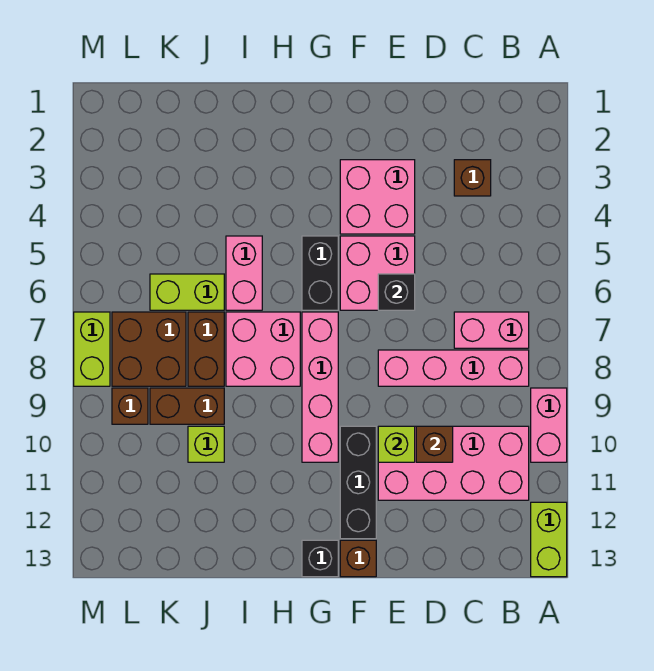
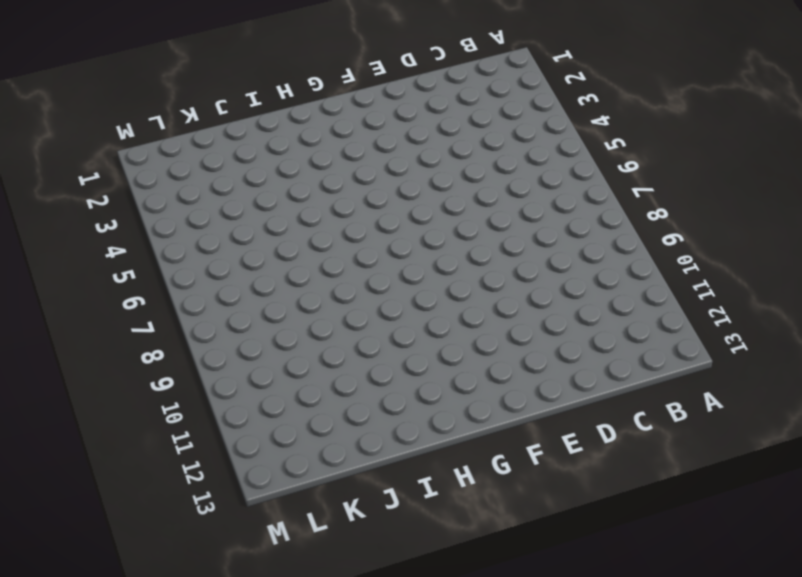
none -> pink 1x2 brick [531,388,567,462]
none -> lime 1x2 brick [531,502,567,577]
none -> pink 1x2 brick [454,312,529,348]

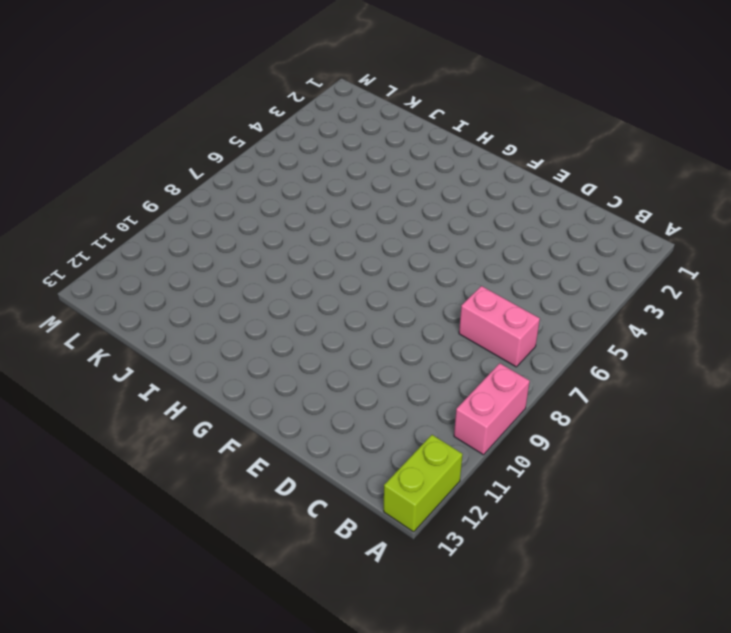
none -> pink 1x4 brick [378,350,529,386]
none -> pink 2x4 brick [378,426,529,500]
none -> brown 1x1 brick [454,160,491,196]

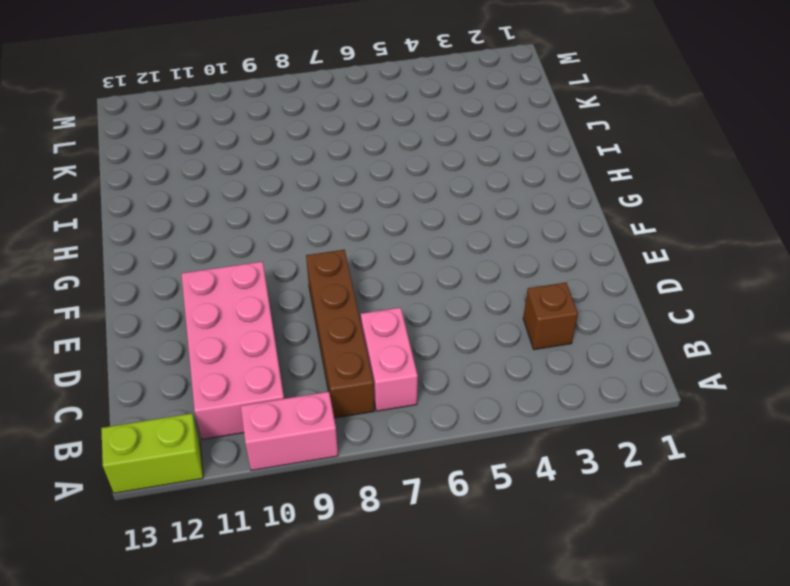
brown 1x4 brick [306,250,374,418] -> pink 1x4 brick [378,350,529,386]
none -> pink 2x2 brick [340,160,415,234]
none -> pink 2x2 brick [340,236,415,310]
none -> black 1x3 brick [340,426,376,539]

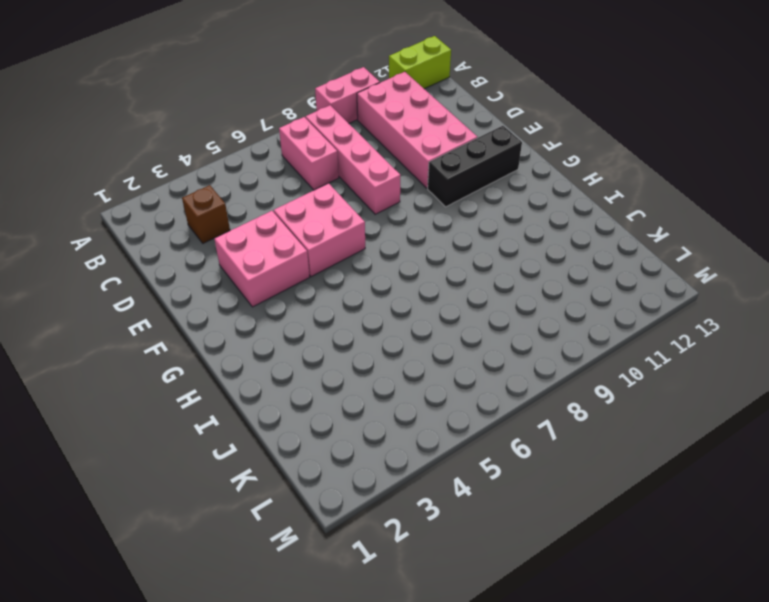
none -> brown 1x1 brick [340,540,376,577]
none -> black 1x2 brick [302,236,338,310]
none -> pink 1x4 brick [302,312,338,462]

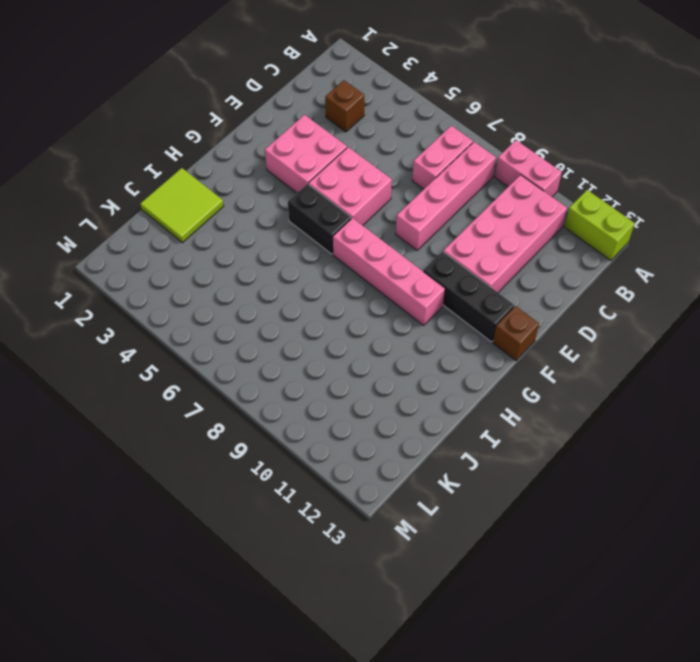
lime 2x2 tile [140,168,224,243] -> none
none -> black 1x1 brick [302,540,338,577]
none -> pink 2x2 brick [226,312,300,386]
none -> pink 1x2 brick [226,236,262,310]

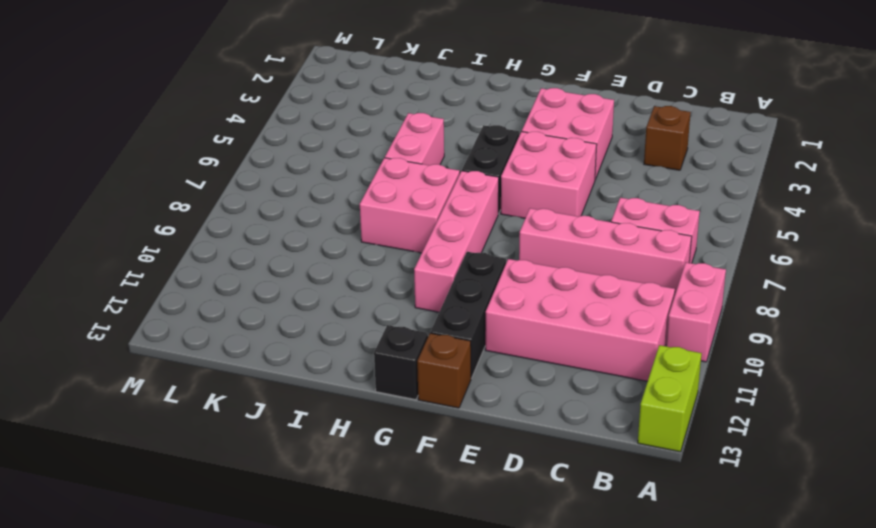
none -> lime 1x2 brick [150,274,224,310]
none -> brown 1x2 brick [188,312,224,386]
none -> brown 1x2 brick [150,388,224,424]

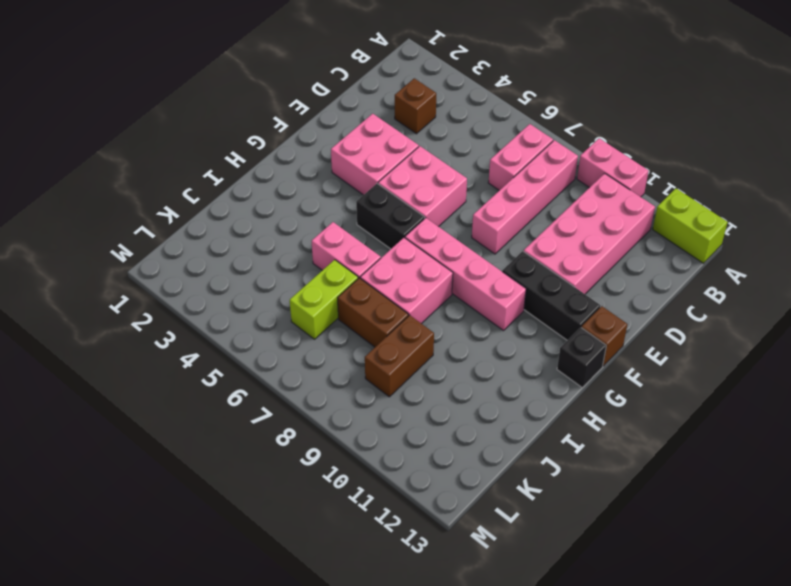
none -> lime 1x1 brick [188,426,224,462]
none -> brown 2x2 brick [112,312,186,386]
none -> brown 1x1 brick [112,388,148,424]

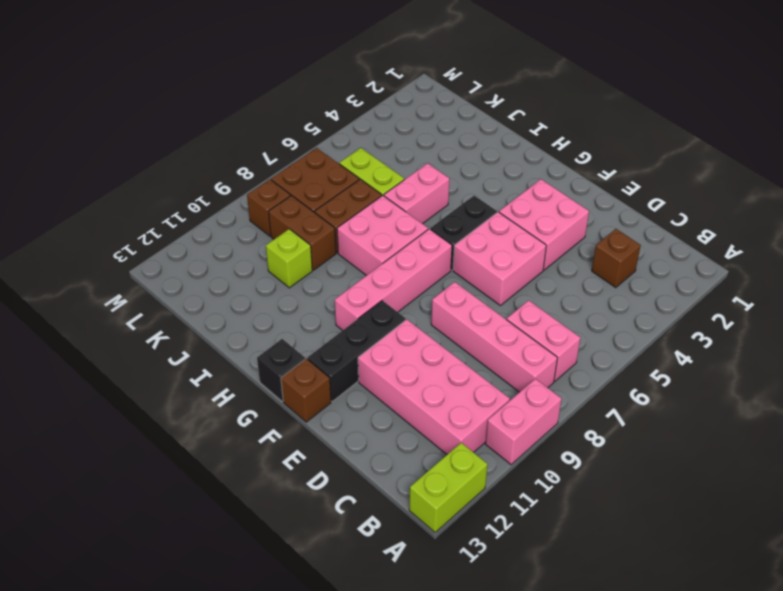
none -> lime 1x2 brick [74,312,110,386]
none -> brown 1x1 brick [416,426,453,462]
none -> black 1x1 brick [378,274,415,310]

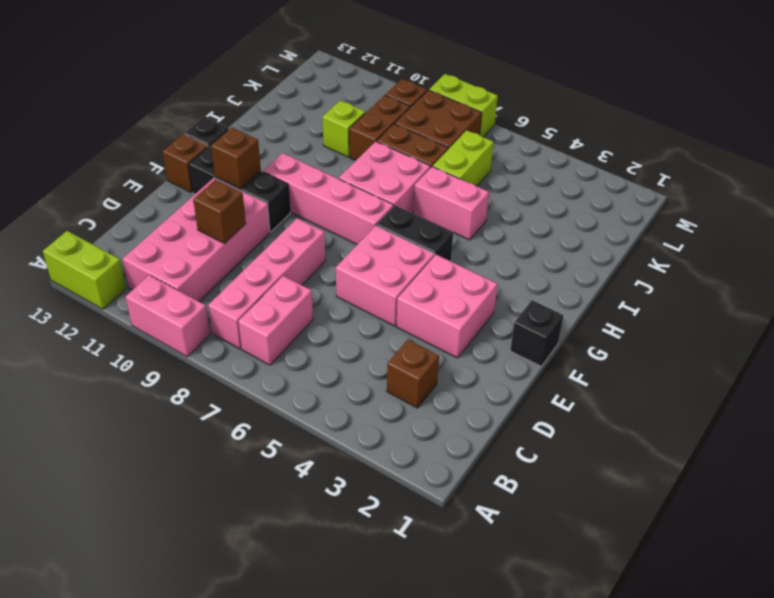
black 1x1 brick [510,300,564,366] -> black 1x1 brick moved to [378,274,415,310]
brown 1x1 brick [211,128,261,189] -> none
none -> lime 1x1 brick [378,426,415,462]

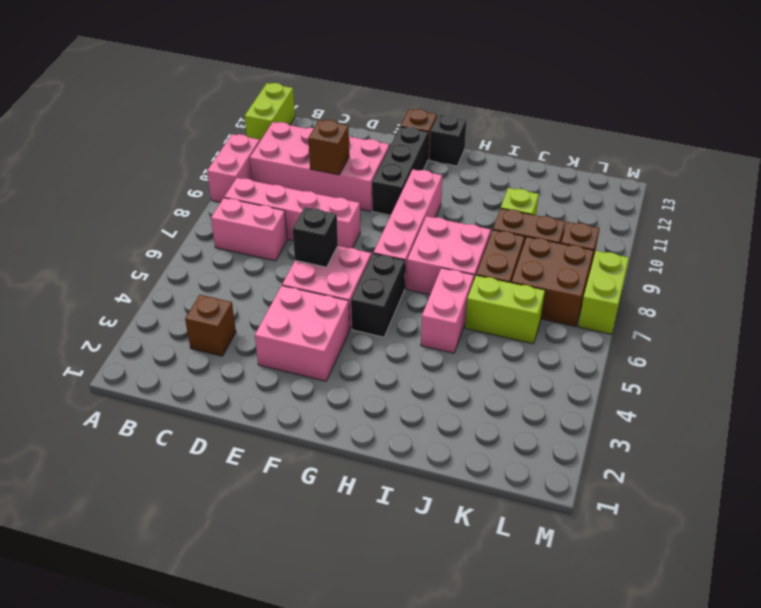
none -> lime 1x1 brick [378,426,415,462]

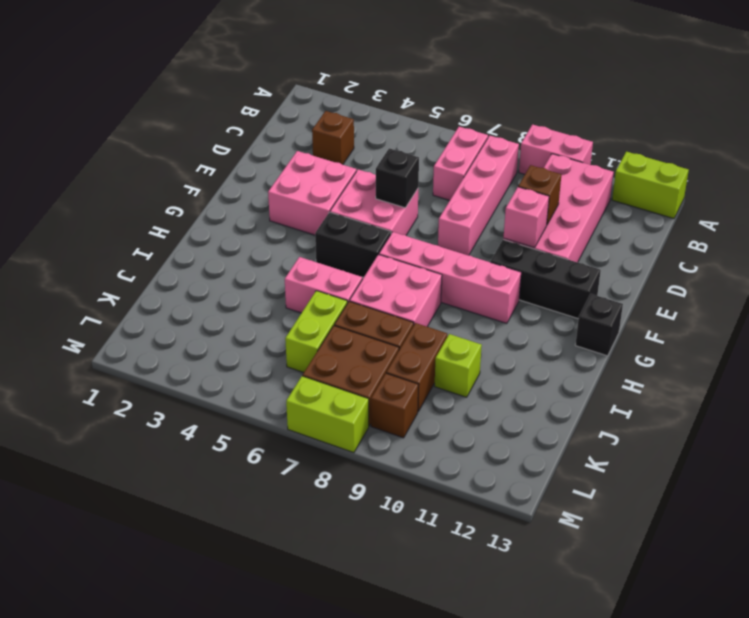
pink 1x1 brick [504,187,549,248] -> lime 1x1 brick [378,426,415,462]
none -> brown 1x1 brick [340,540,376,577]

